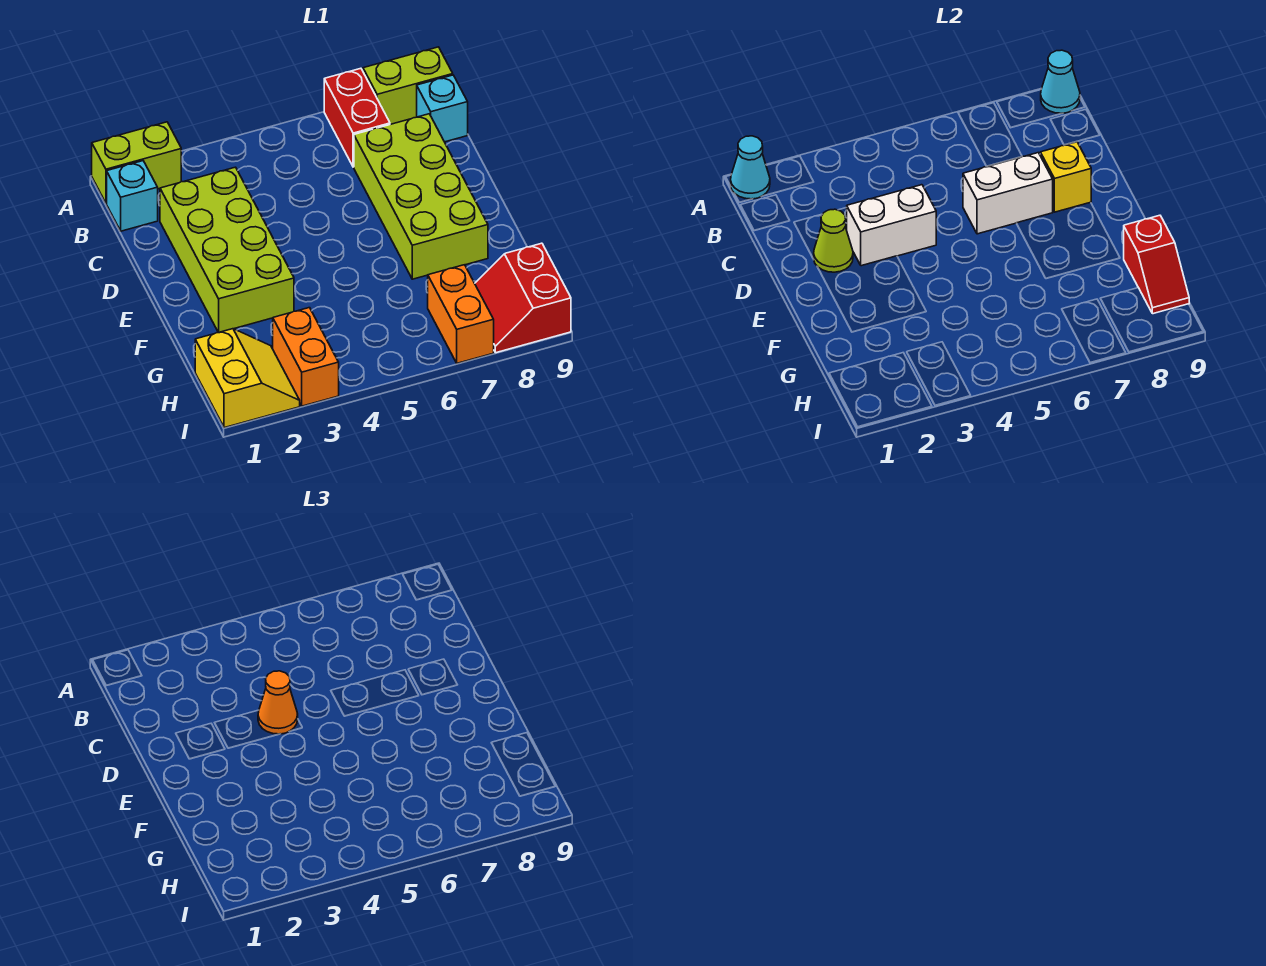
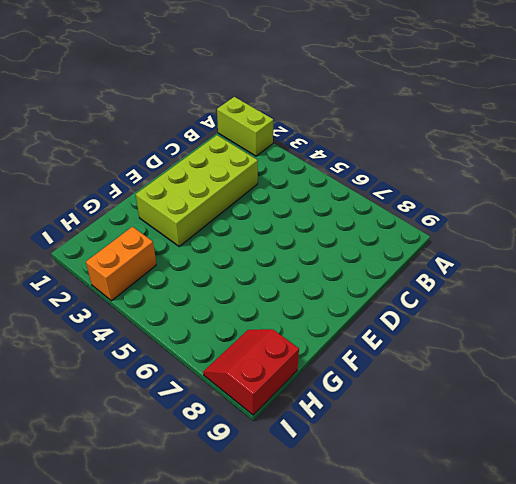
none -> red 1x2 brick [324,68,390,167]
none -> lime 1x2 brick [363,47,453,124]
none -> cyan 1x1 brick [107,161,158,231]

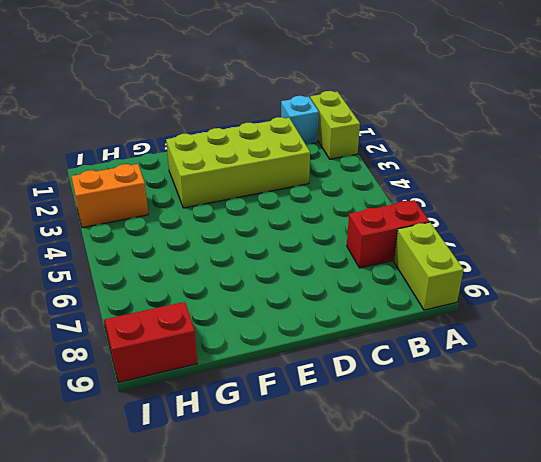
none -> cyan 1x1 brick [417,75,468,142]
none -> lime 2x4 brick [354,114,488,279]
none -> yellow 2x2 slope [195,329,300,428]

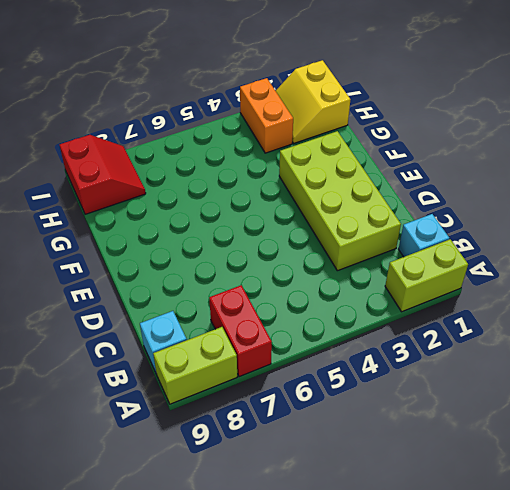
none -> lime 2x4 brick [354,114,488,279]
none -> orange 1x2 brick [428,265,494,363]
none -> cyan 1x1 cone [731,136,770,199]

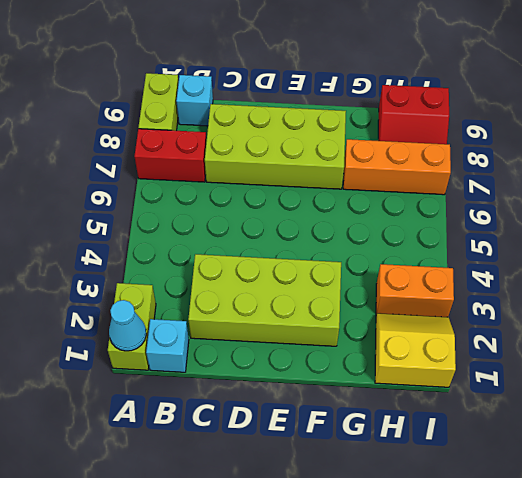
orange 1x3 brick [343,139,451,195] -> orange 1x2 brick [428,265,494,363]
none -> cyan 1x1 cone [1041,50,1080,114]
none -> lime 1x1 cone [814,209,853,272]
none -> white 1x2 brick [847,185,936,266]

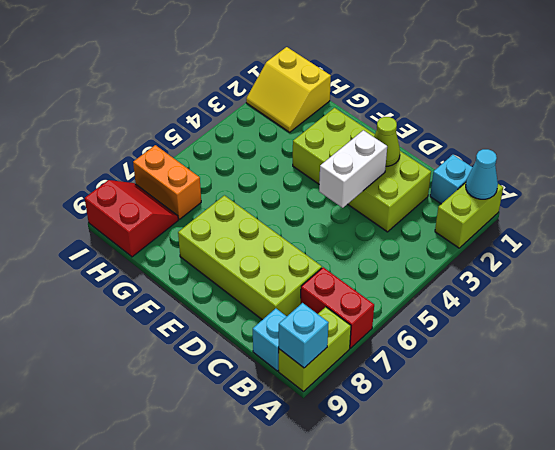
cyan 1x1 brick [279,303,329,368] -> cyan 1x1 cone [1041,50,1080,114]
none -> orange 1x2 brick [273,308,339,406]
none -> white 1x2 brick [963,153,1053,234]
none -> yellow 1x1 brick [1040,142,1091,212]

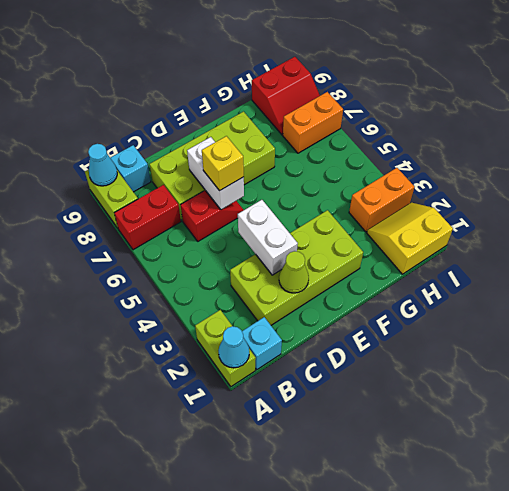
red 1x2 slope [181,191,243,241] -> red 1x2 slope moved to [1124,215,1189,314]
yellow 1x1 brick [202,136,244,191] -> yellow 1x1 brick moved to [1040,142,1091,212]
none -> orange 1x1 cone [258,671,298,734]

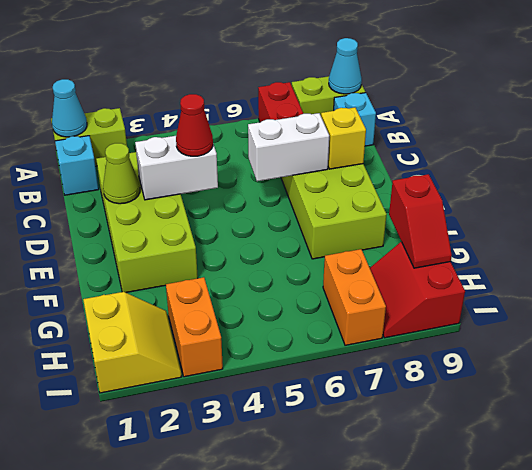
red 1x1 cone [176,94,213,156] -> orange 1x1 cone [258,671,298,734]

